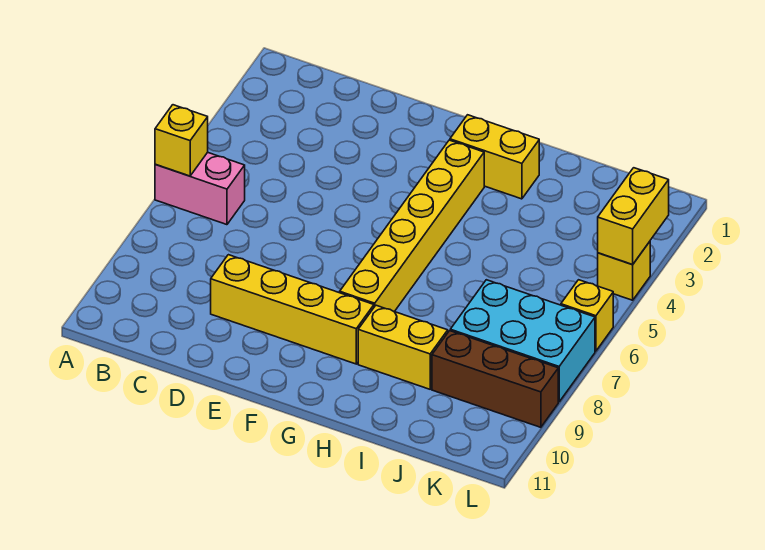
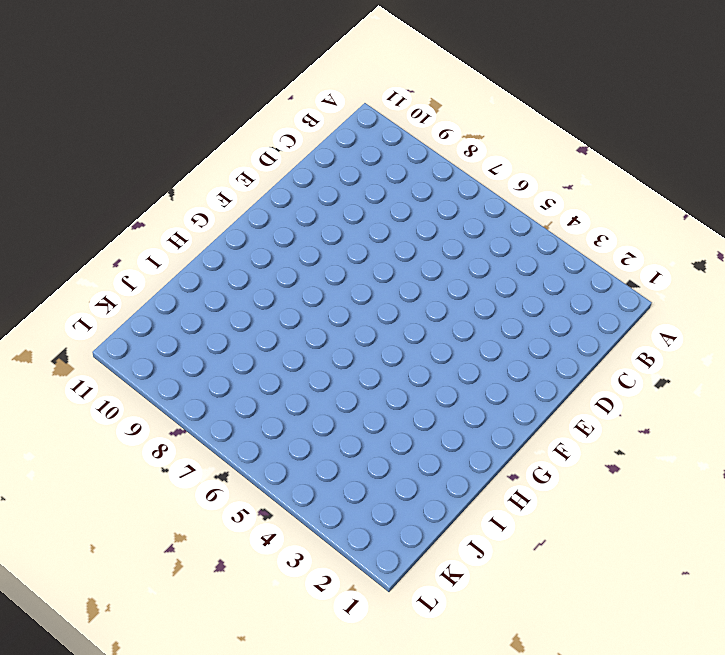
none -> pink 1x2 brick [155,152,245,225]
none -> yellow 1x4 brick [211,255,374,364]

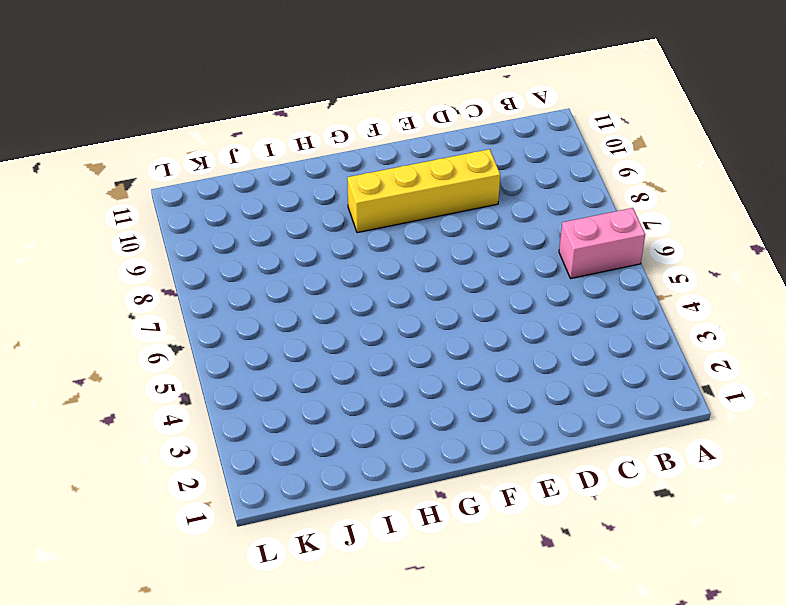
none -> yellow 1x2 brick [450,115,539,199]
none -> yellow 1x6 brick [340,140,484,312]

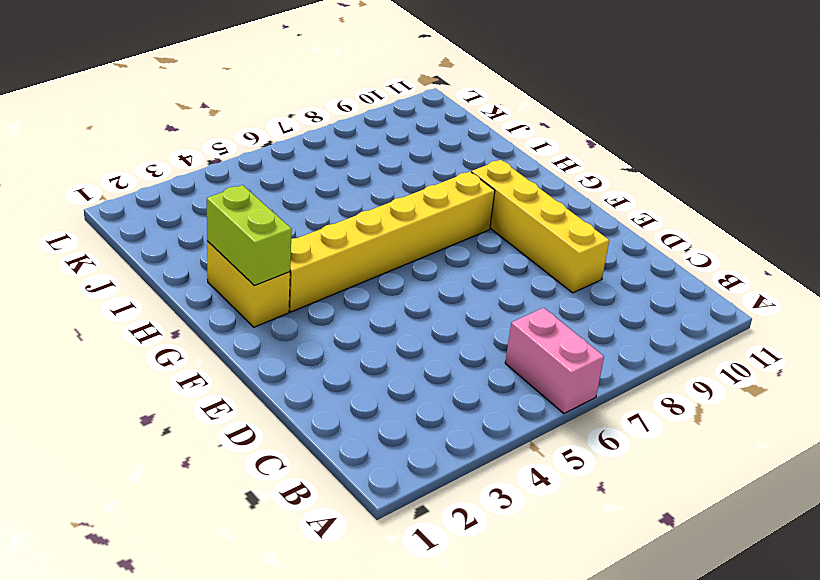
lime 1x2 brick [207,185,292,286] -> none
none -> yellow 1x2 brick [358,305,448,389]
none -> cyan 2x3 brick [450,280,595,402]

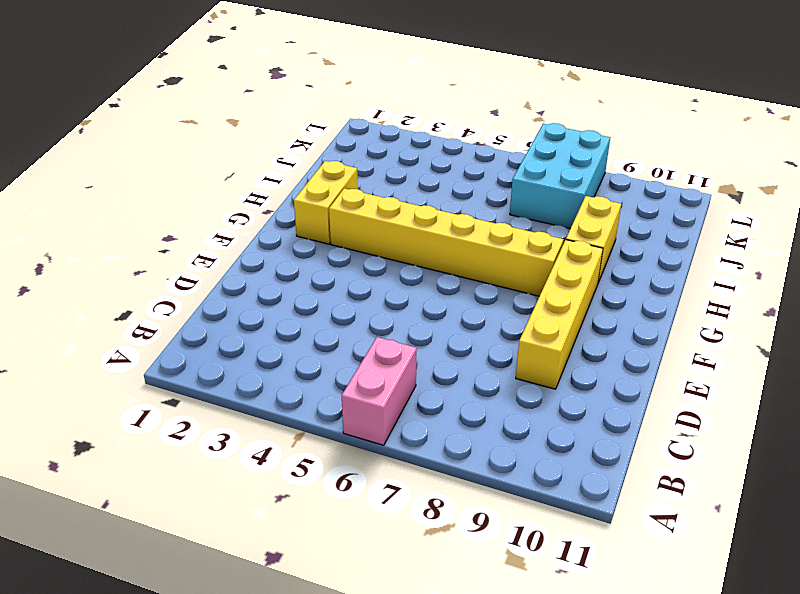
none -> brown 1x3 brick [432,331,558,427]
none -> yellow 1x1 brick [598,242,650,300]

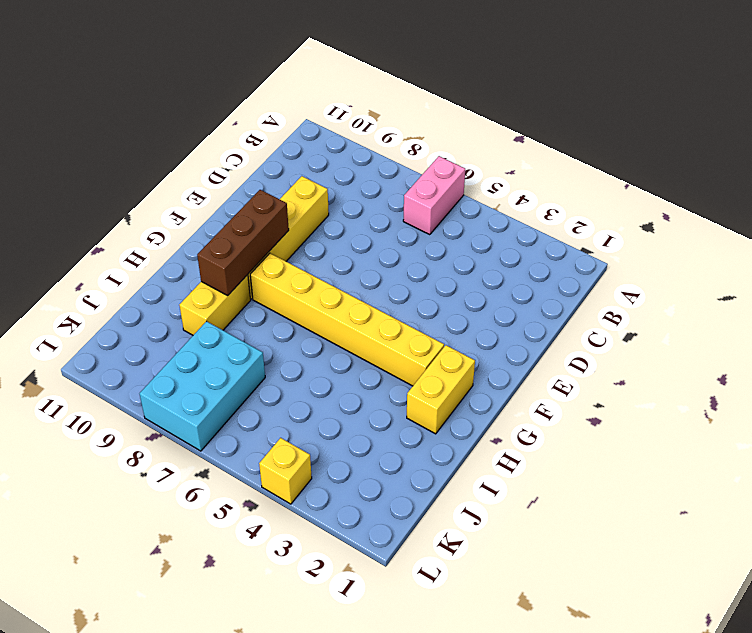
brown 1x3 brick [197,190,289,296] -> brown 1x3 brick moved to [432,331,558,427]
none -> yellow 1x1 brick [561,280,613,351]
none -> yellow 1x1 brick [155,105,208,176]

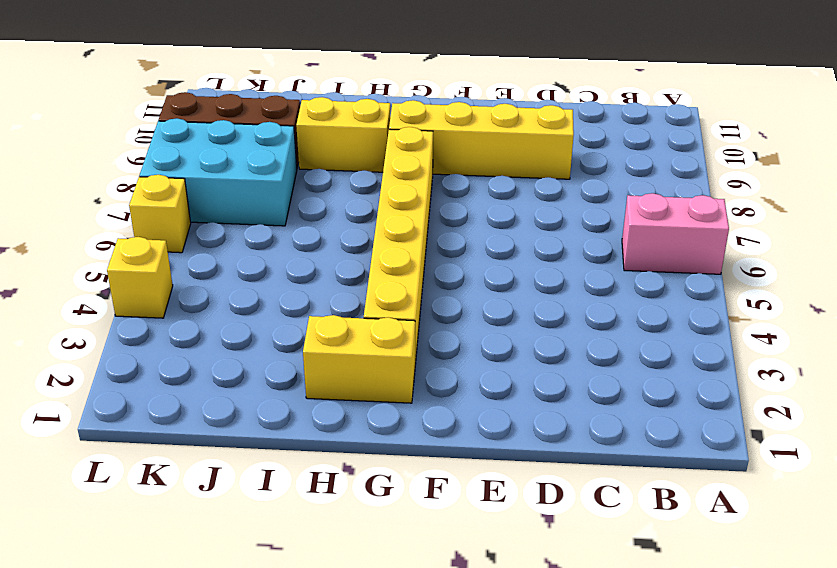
none -> yellow 1x1 brick [155,105,208,176]
none -> yellow 1x2 brick [598,168,669,265]

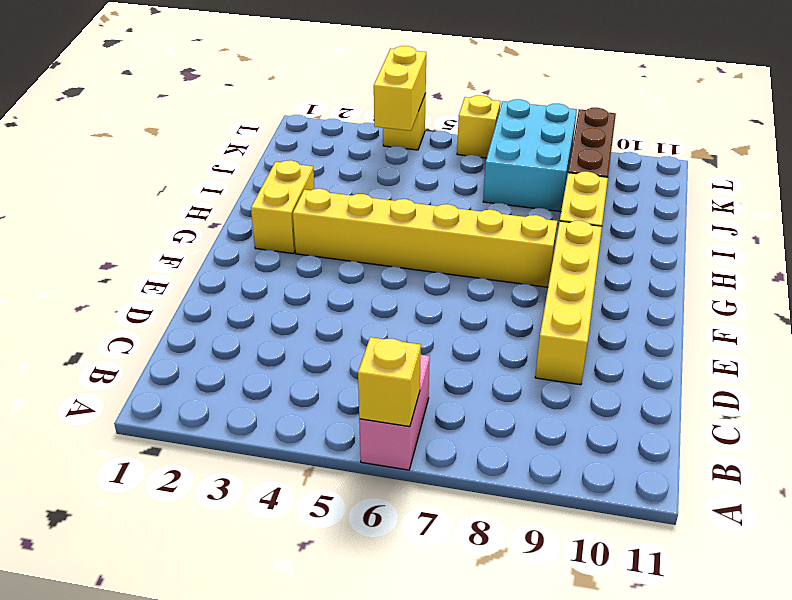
yellow 1x2 brick [374,46,426,131] -> yellow 1x2 brick turned to [598,168,669,265]

